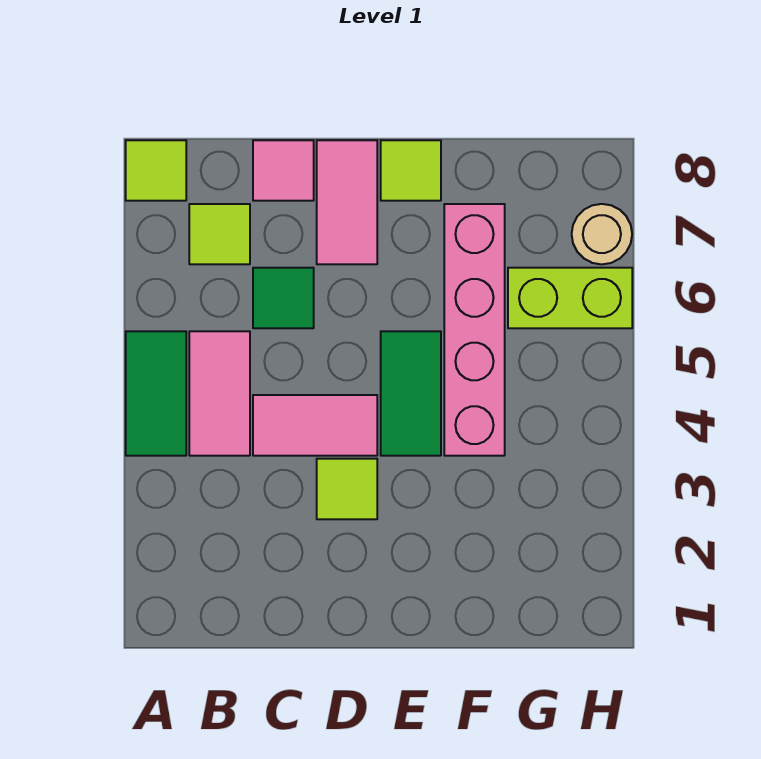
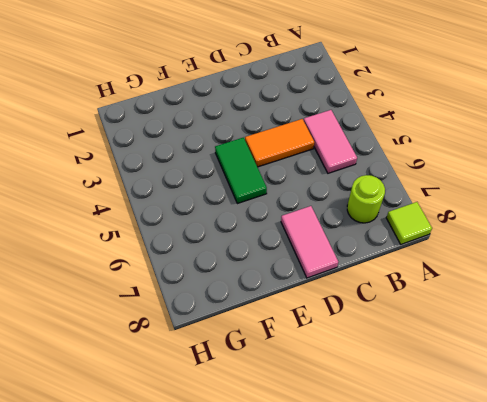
lime 1x1 round brick [347,175,385,223] -> lime 1x1 tile [189,204,250,264]
orange 1x2 tile [245,119,314,167] -> pink 1x2 tile [253,395,377,456]
none -> green 1x2 tile [126,331,186,456]
none -> green 1x1 tile [253,268,314,328]
none -> pink 1x1 tile [253,140,314,201]

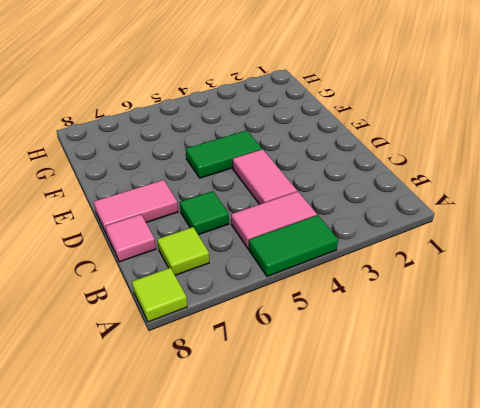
none -> lime 1x1 tile [317,459,377,519]
none -> lime 1x1 tile [381,140,441,201]
none -> pink 1x4 brick [444,204,505,456]

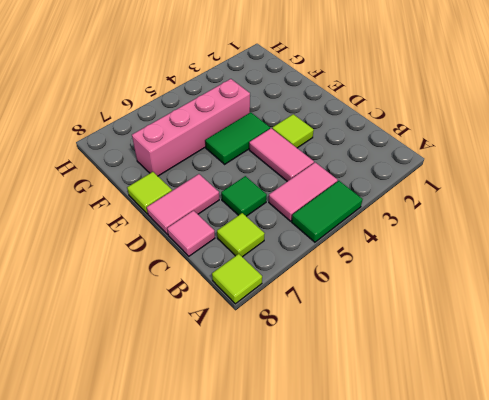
none -> lime 1x2 brick [508,268,632,328]
none -> tan 1x1 round brick [572,204,632,264]

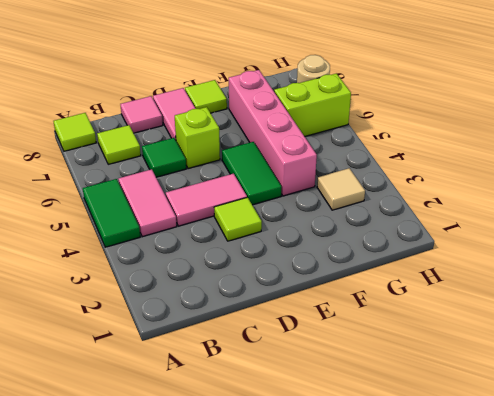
lime 1x1 brick [175,107,220,168] -> none
tan 1x1 tile [317,168,365,210] -> none

